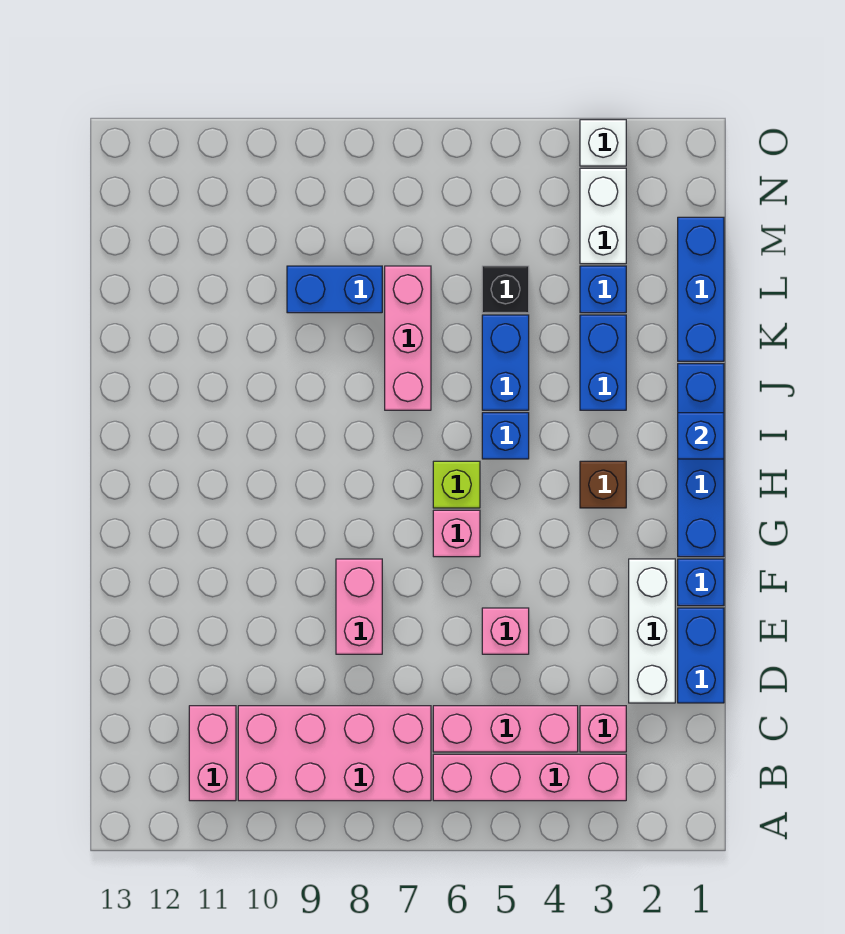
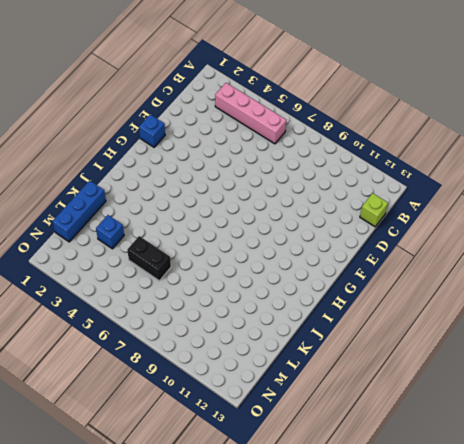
lime 1x1 brick [360,193,388,227] -> lime 1x1 brick moved to [433,461,480,508]
black 1x2 brick [127,236,171,281] -> black 1x1 brick [482,266,529,313]
none -> pink 2x4 brick [238,706,431,801]
none -> pink 1x2 brick [189,706,236,801]
none -> pink 1x1 brick [580,706,626,752]

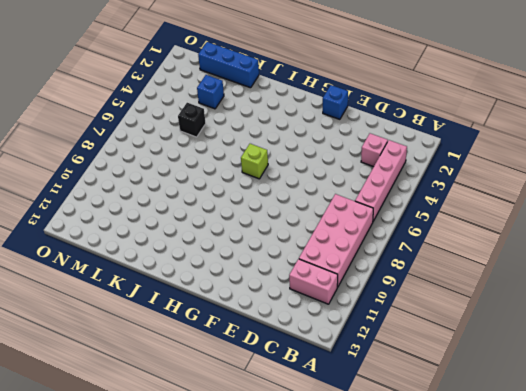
none -> pink 1x3 brick [433,706,578,752]
none -> blue 1x2 brick [678,608,724,703]
none -> white 1x3 brick [629,559,675,703]

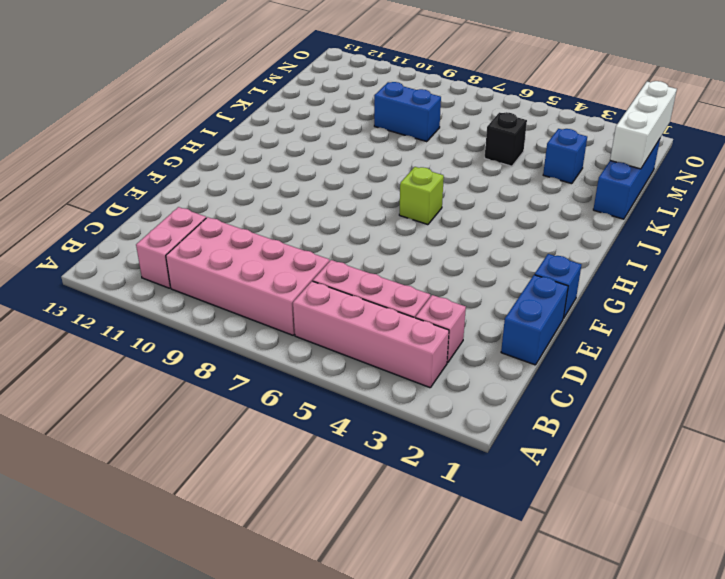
white 1x3 brick [610,81,677,169] -> white 1x3 brick moved to [629,559,675,703]
none -> pink 1x1 brick [482,608,529,654]
none -> pink 1x2 brick [336,559,382,654]
none -> blue 1x4 brick [678,364,724,557]

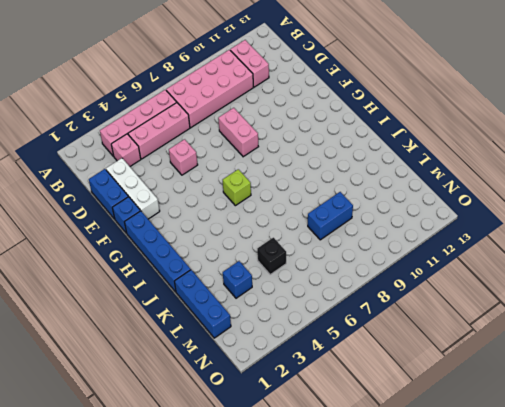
none -> pink 1x1 brick [433,510,480,557]
none -> brown 1x1 brick [580,461,626,508]
none -> blue 1x1 brick [482,413,529,459]

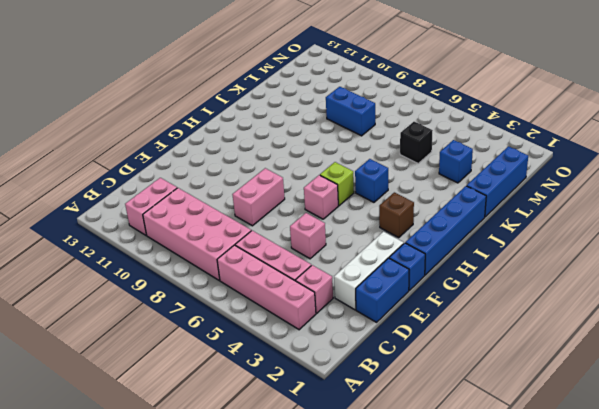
none -> blue 1x2 brick [580,315,626,410]
none -> blue 1x2 brick [482,315,529,410]
none -> pink 1x3 brick [385,266,431,410]

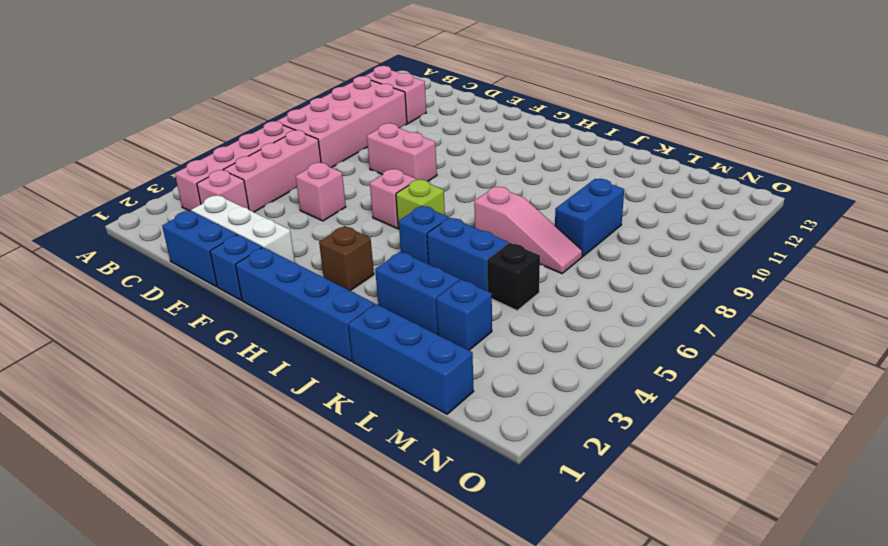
pink 1x3 slope [474,187,583,274] -> pink 1x3 brick [385,266,431,410]
none -> white 1x2 brick [580,168,626,264]
none -> white 1x1 brick [580,120,626,166]
none -> blue 1x1 brick [678,413,724,459]

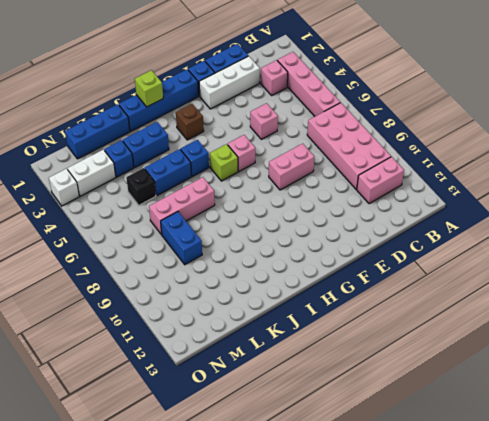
lime 1x1 brick [135,70,163,107] -> blue 1x1 brick [678,413,724,459]
none -> pink 1x3 brick [433,706,578,752]

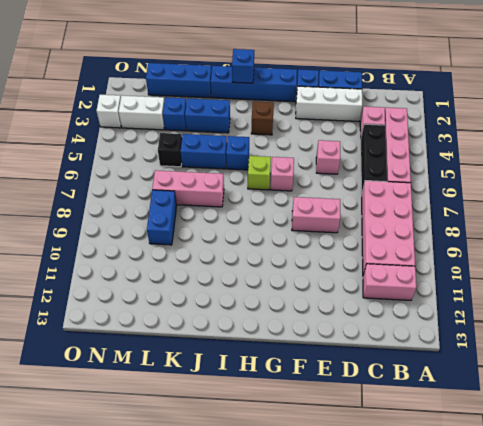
black 1x3 brick [361,124,387,193] -> pink 1x3 brick [433,706,578,752]

